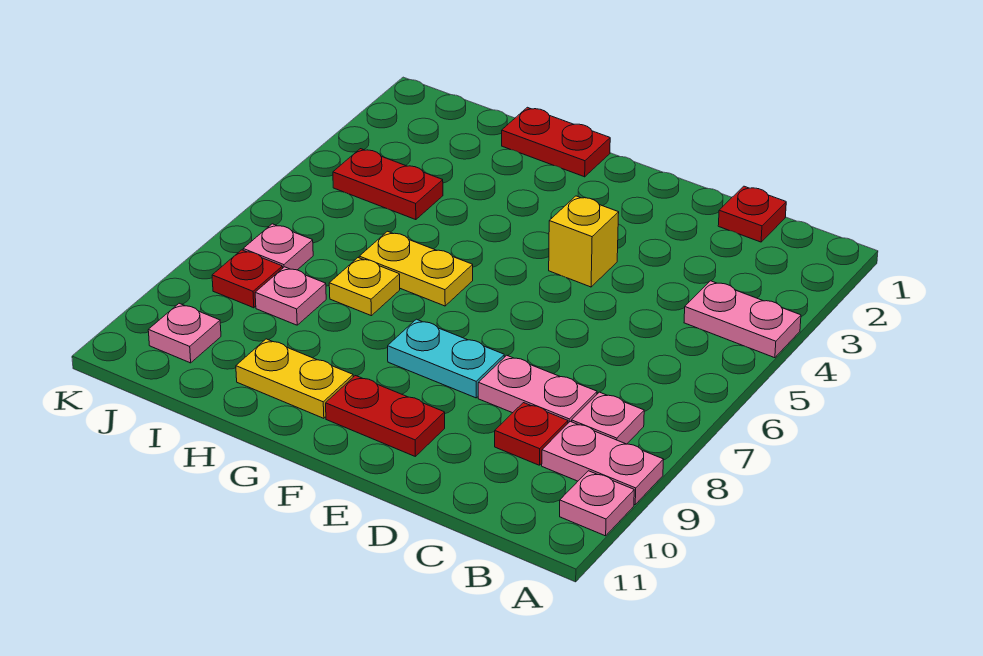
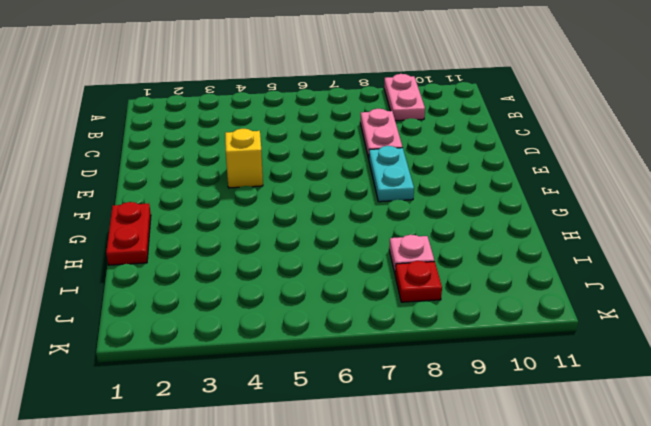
none -> pink 1x2 plate [684,281,801,358]
none -> pink 1x1 plate [560,471,634,536]
none -> pink 1x1 plate [572,392,644,444]

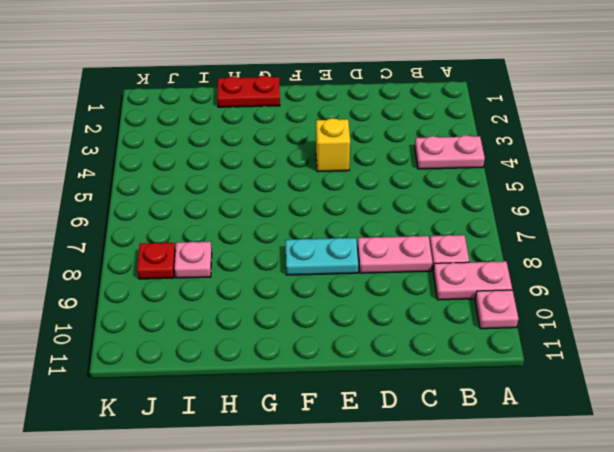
none -> red 1x1 plate [718,186,786,242]
none -> red 1x1 plate [495,403,568,465]
none -> red 1x2 plate [326,376,445,456]

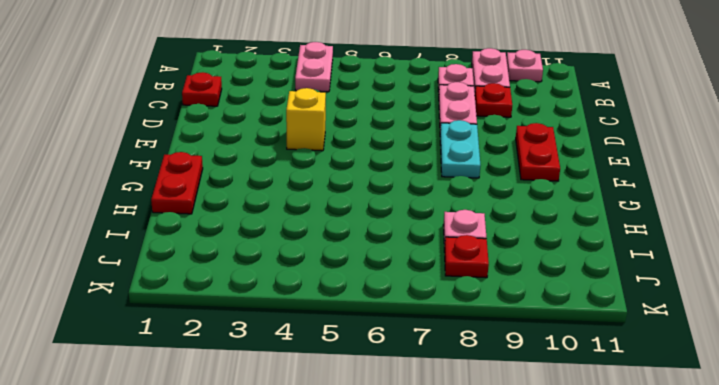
none -> yellow 1x2 plate [359,231,473,306]
none -> yellow 1x2 plate [236,339,353,418]
none -> yellow 1x1 plate [329,258,400,316]

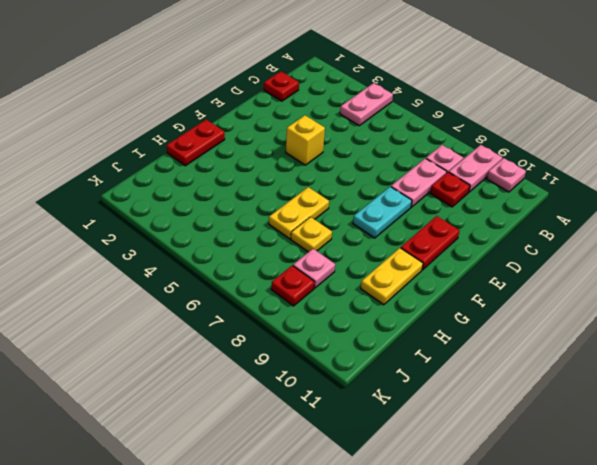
none -> red 1x2 plate [333,149,443,220]
none -> pink 1x1 plate [243,224,313,270]
none -> pink 1x1 plate [148,303,221,363]

